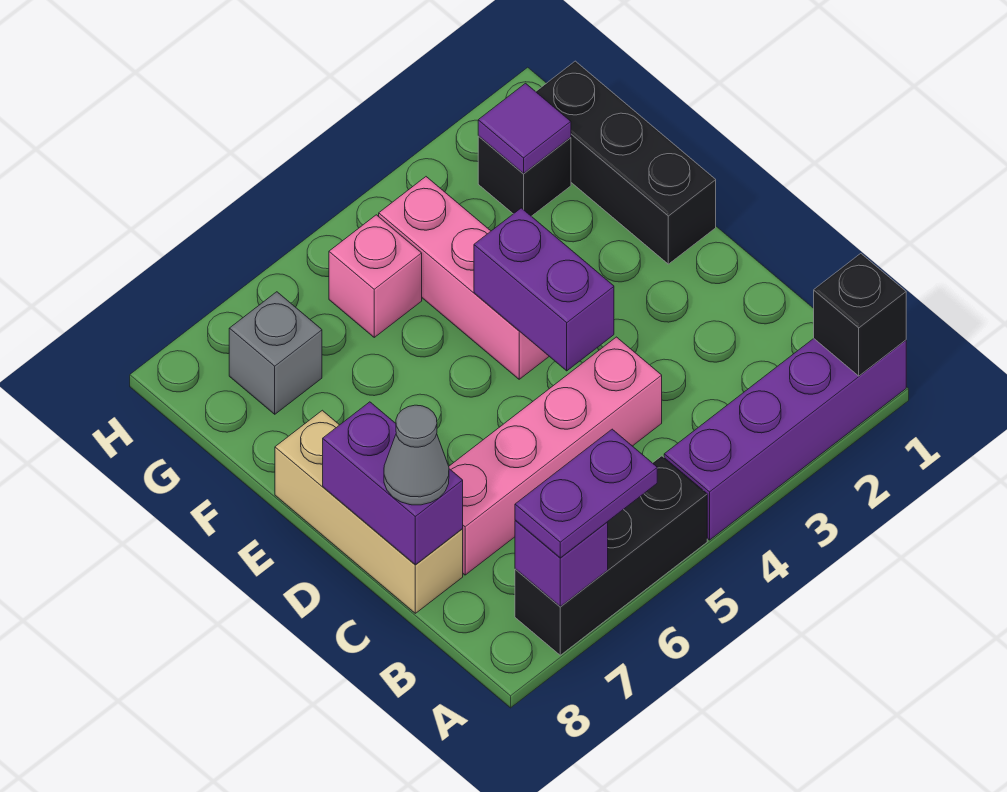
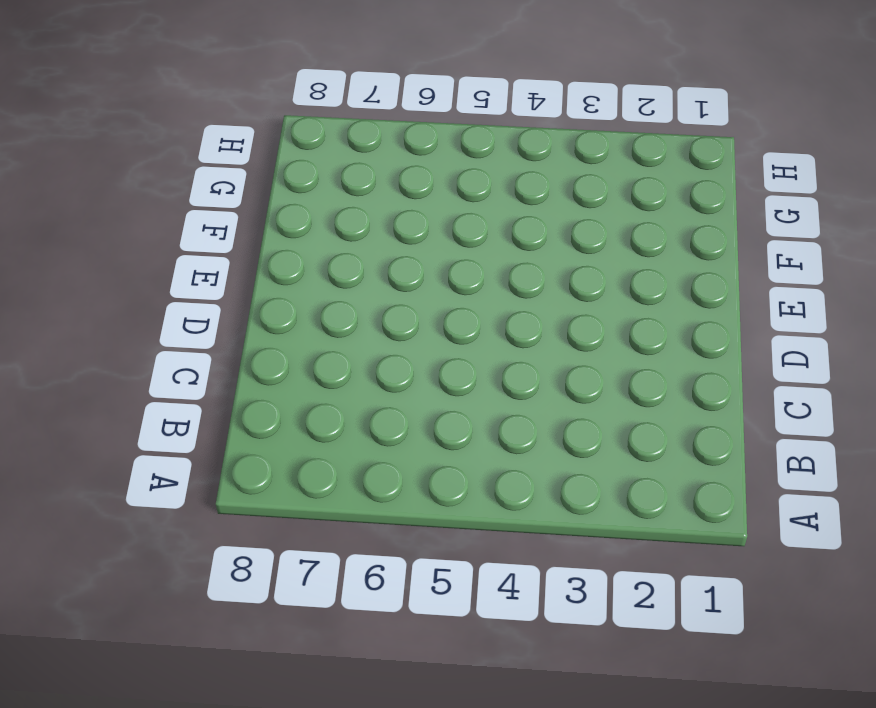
none -> purple 1x4 brick [664,339,906,540]
none -> black 1x3 brick [515,456,707,655]
none -> pink 1x4 brick [449,337,662,575]

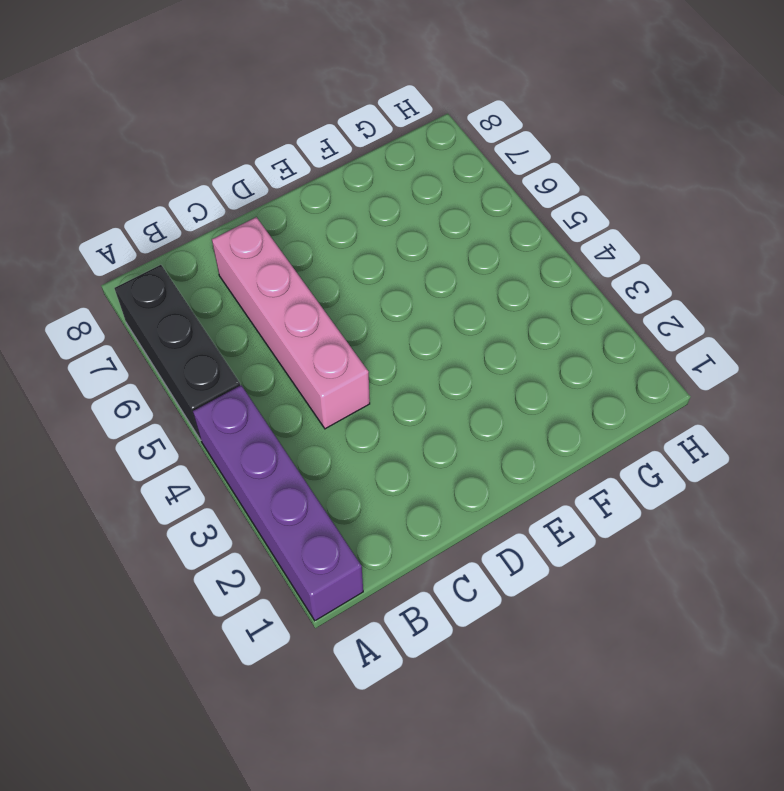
none -> tan 1x3 brick [275,410,463,613]
none -> black 1x3 brick [536,61,716,264]
none -> pink 1x3 brick [379,177,549,379]

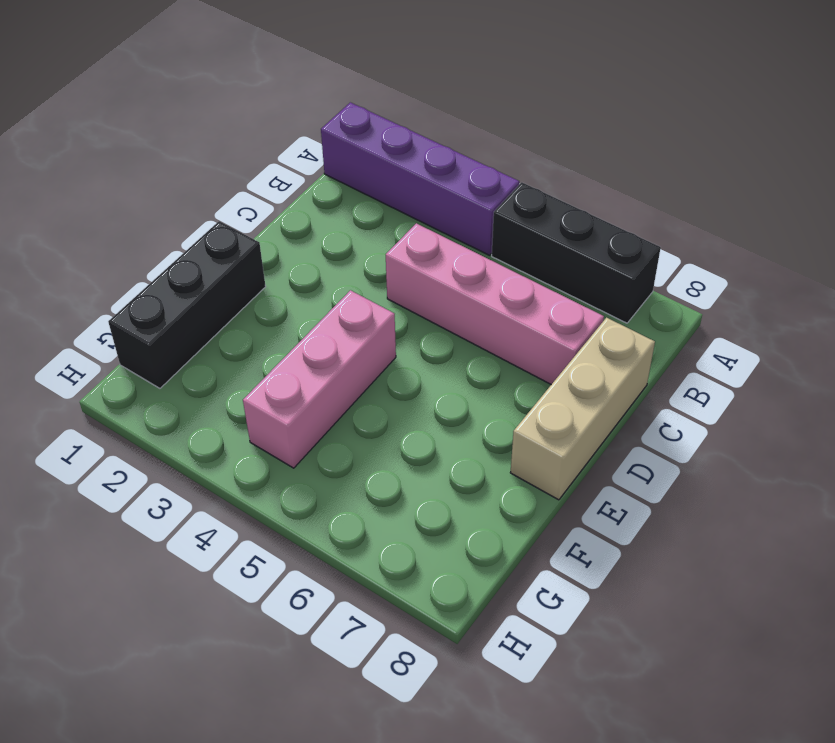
none -> black 1x1 brick [478,136,571,216]
none -> pink 1x1 brick [329,215,422,337]
none -> grey 1x1 brick [229,292,322,414]

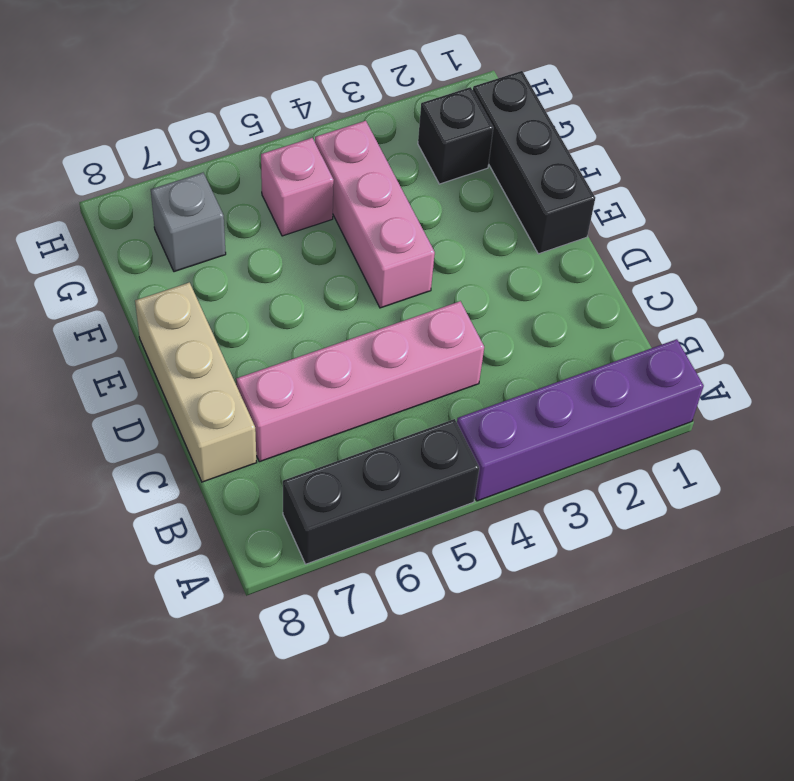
none -> black 1x1 brick [814,254,906,376]
none -> purple 1x1 brick [515,521,608,606]
none -> purple 1x2 brick [323,402,463,565]

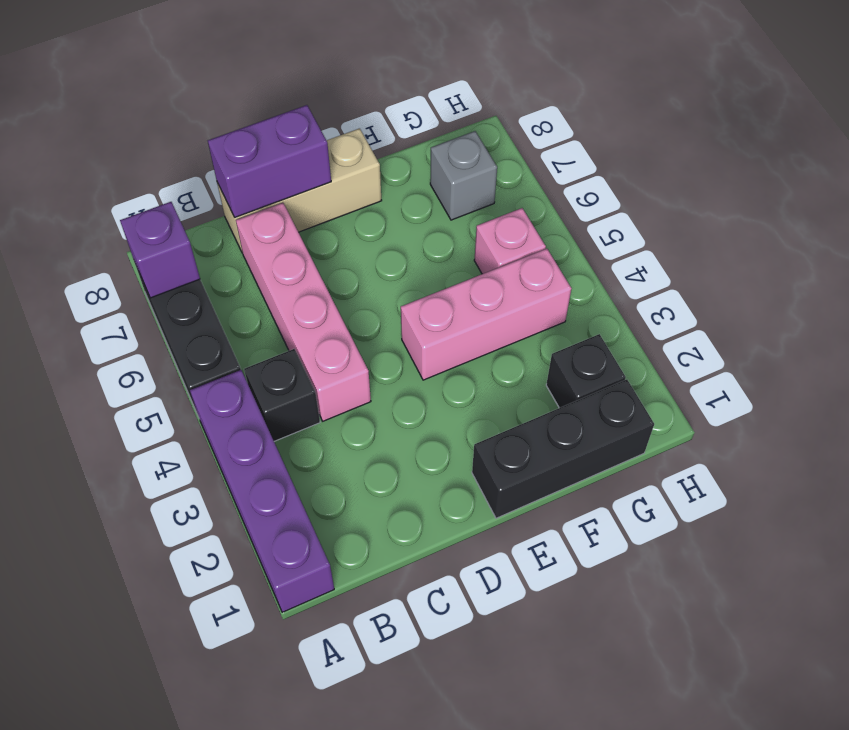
black 1x1 brick [244,349,320,441] -> black 1x1 brick moved to [814,254,906,376]
none -> purple 1x2 brick [474,208,614,371]
none -> purple 1x1 tile [478,83,571,173]
none -> purple 1x2 plate [515,429,657,558]

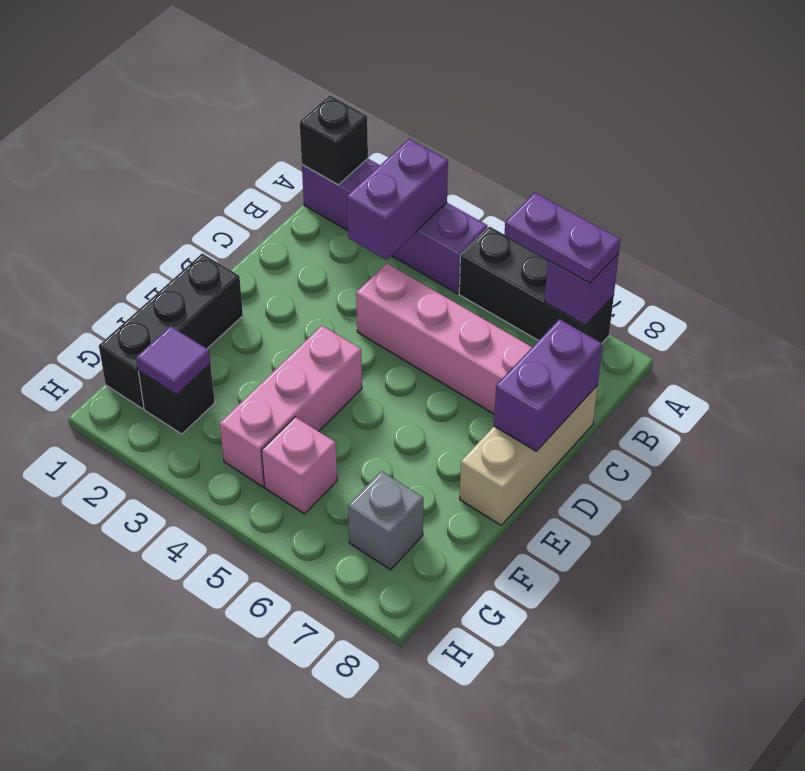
purple 1x2 brick [347,139,448,260] -> purple 1x2 brick moved to [474,208,614,371]
none -> grey 1x1 cone [384,405,449,505]

